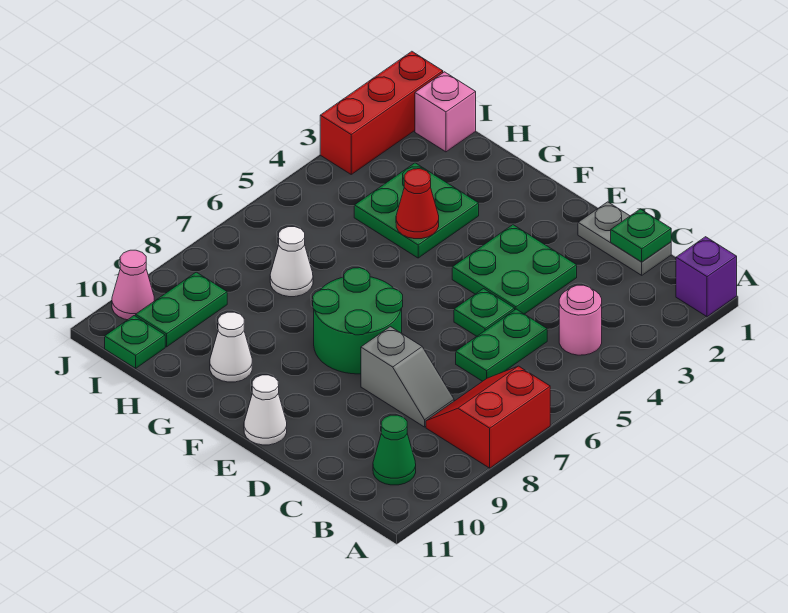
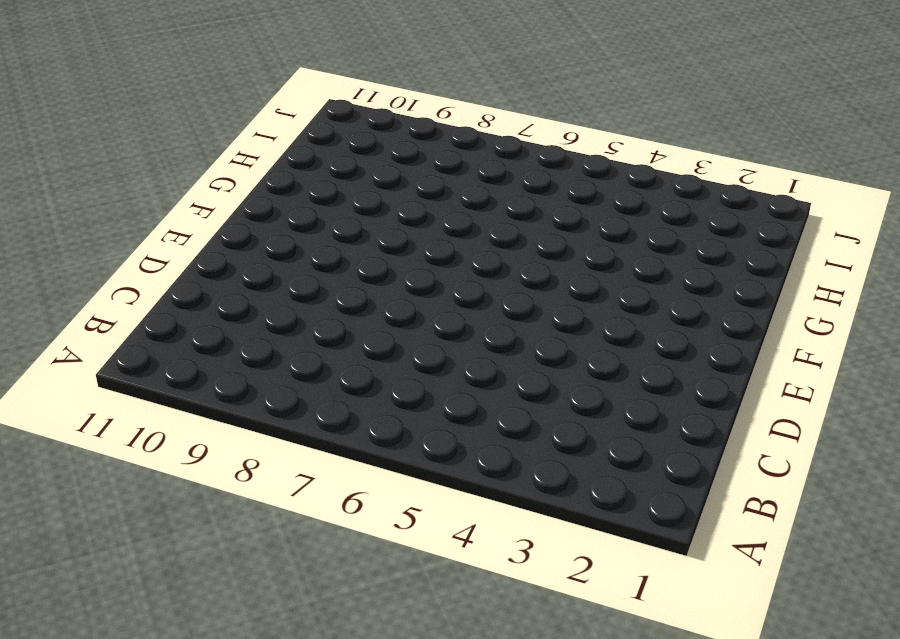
none -> purple 1x1 brick [676,237,737,317]
none -> red 2x2 slope [426,366,550,468]
none -> pink 1x1 round brick [559,285,602,355]

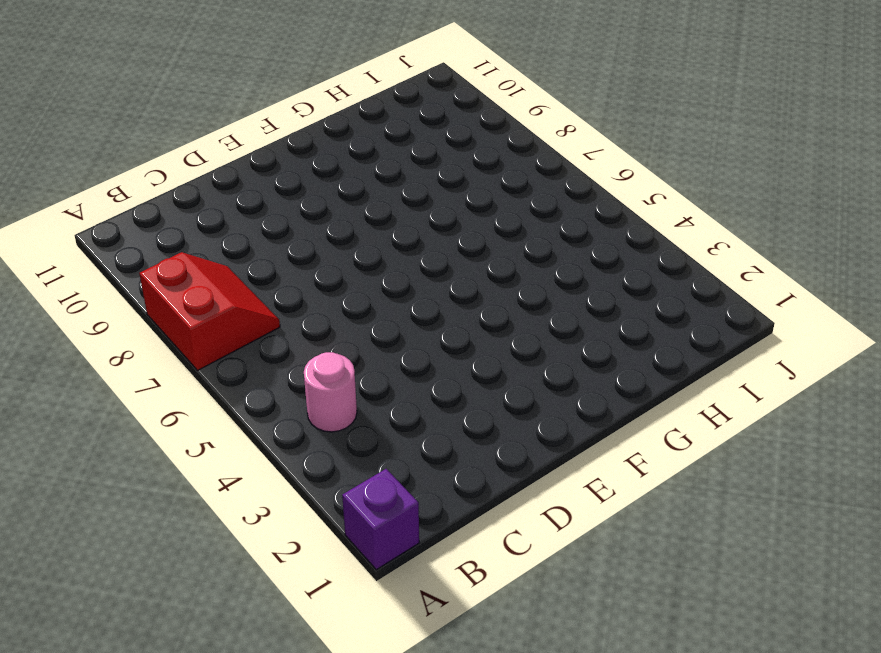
none -> green 1x1 cone [373,415,416,485]
none -> grey 1x2 plate [578,202,671,275]
none -> green 1x2 plate [456,309,547,381]

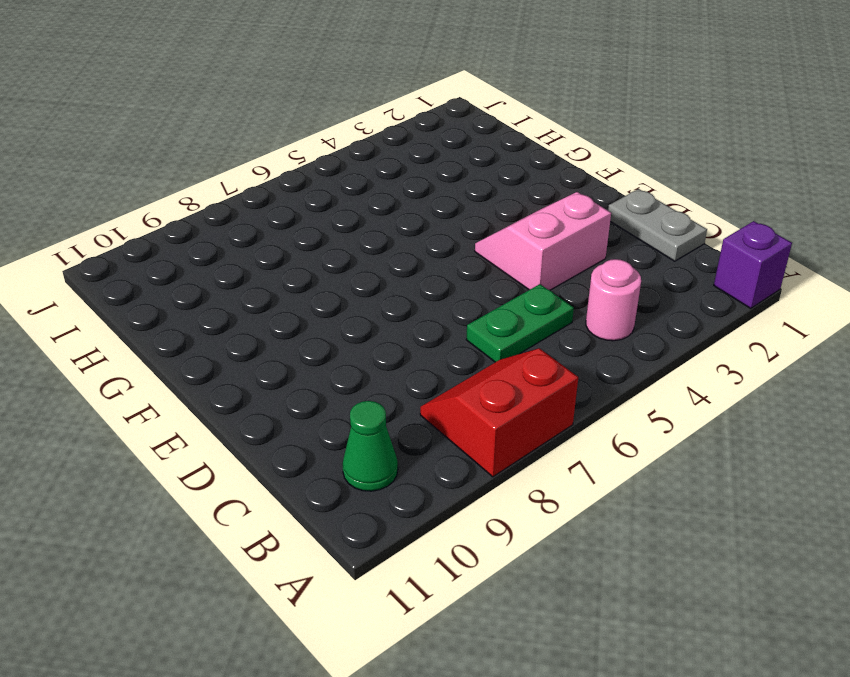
pink 2x2 slope [475,192,611,290] -> green 2x2 plate [452,225,577,314]
none -> grey 1x2 slope [361,327,454,427]
none -> green 1x1 plate [454,289,515,336]
none -> green 2x2 round brick [313,268,403,374]

